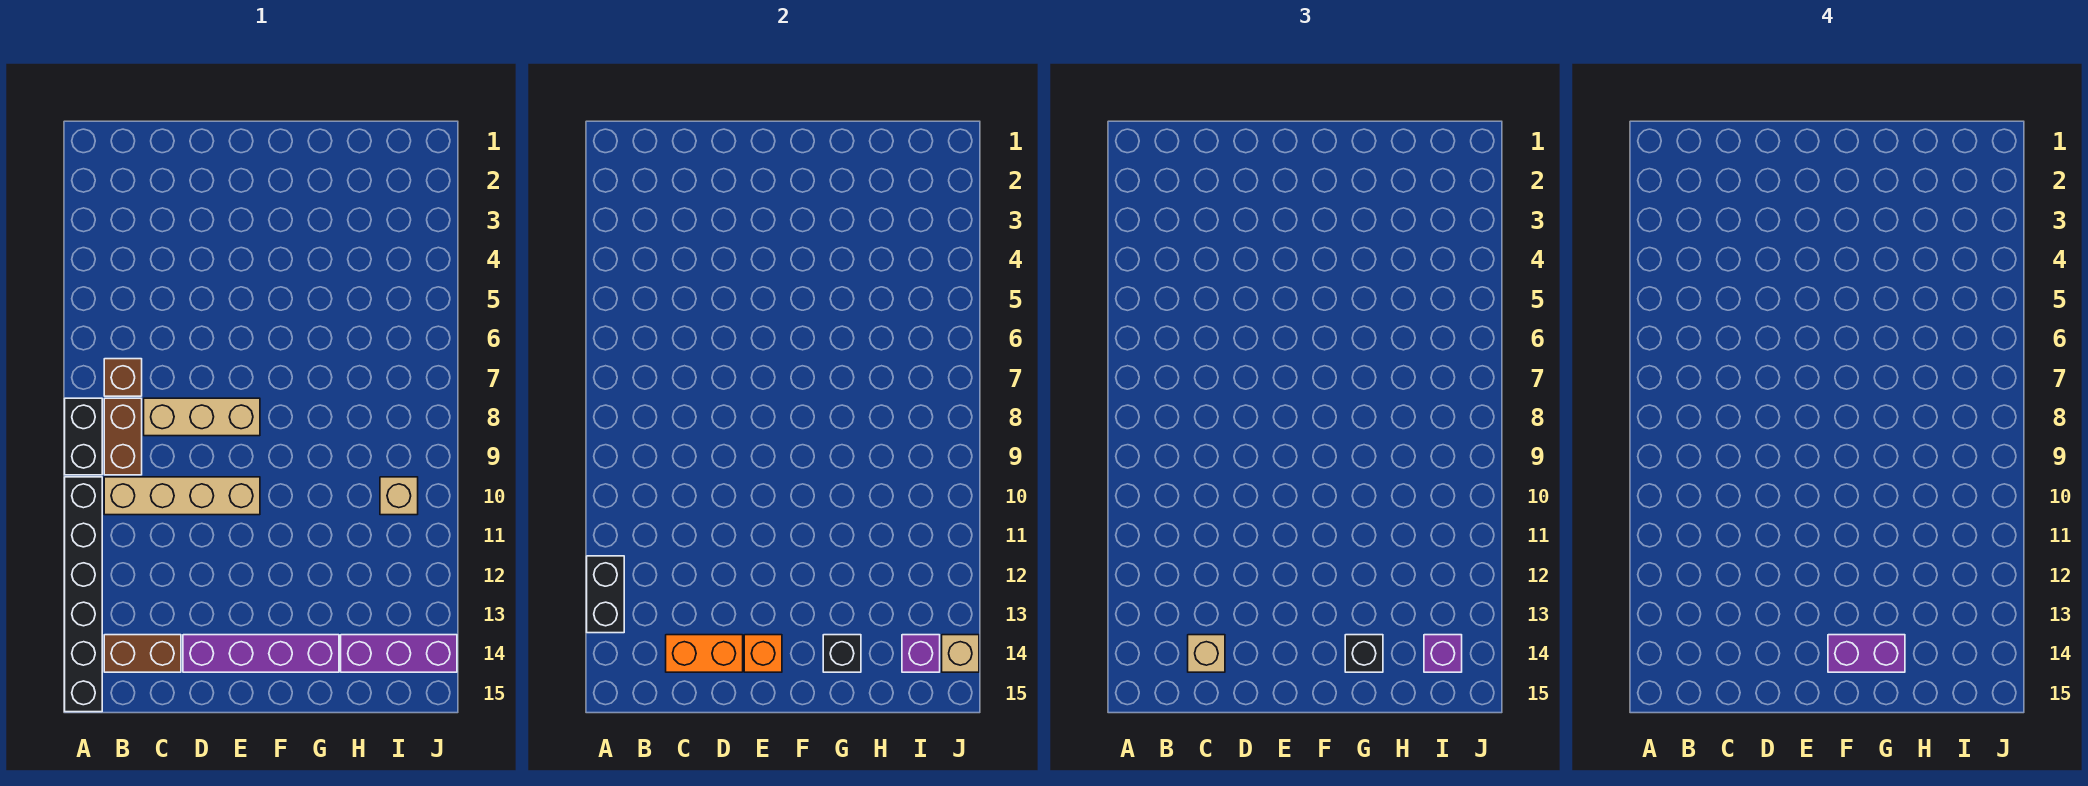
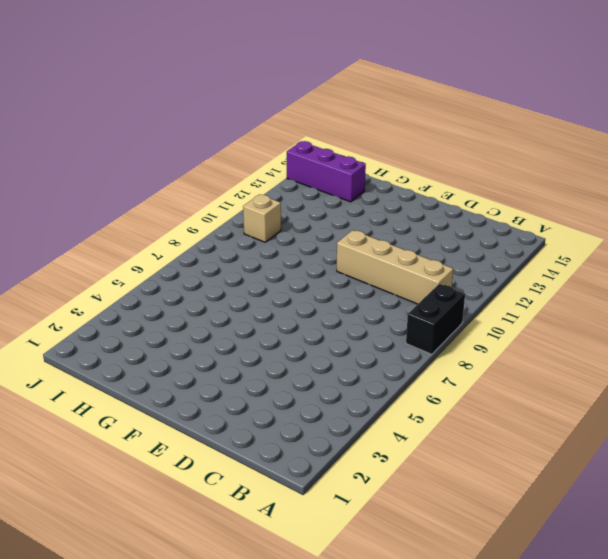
none -> black 1x6 brick [65,477,102,712]
none -> brown 1x1 brick [104,359,142,396]
none -> brown 1x2 brick [104,398,142,475]

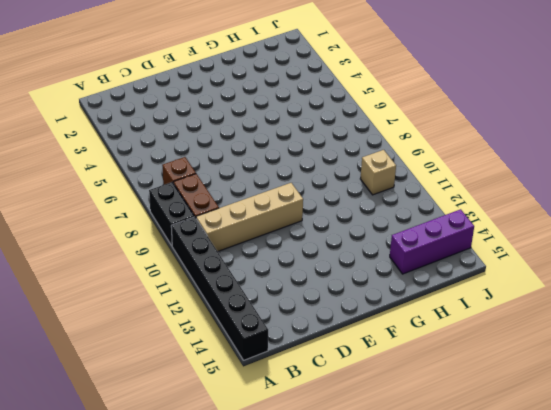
none -> brown 1x2 brick [104,635,181,672]
none -> tan 1x3 brick [144,398,260,436]
none -> purple 1x4 brick [183,635,339,672]

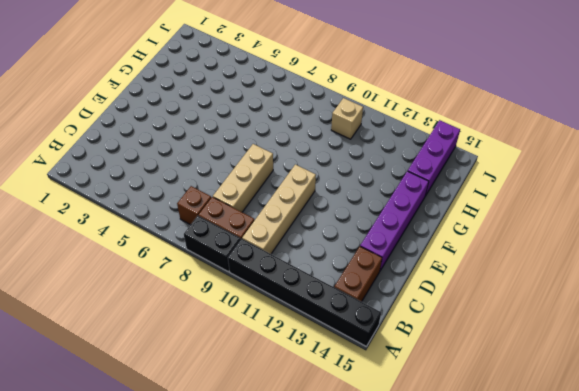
none -> black 1x2 brick [587,556,624,633]
none -> orange 1x2 brick [666,635,743,672]
none -> orange 1x1 brick [744,635,782,672]

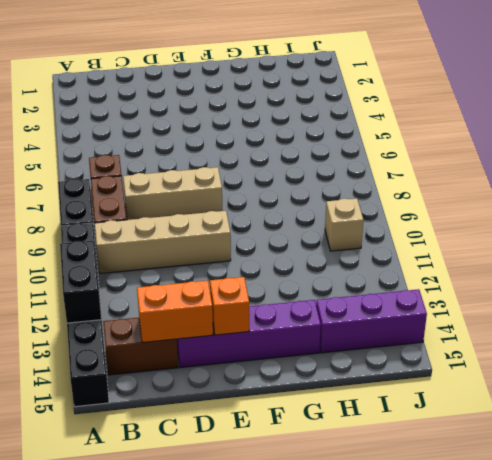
none -> black 1x1 brick [823,635,861,672]
none -> purple 1x1 brick [902,635,940,672]
none -> tan 1x1 brick [942,635,979,672]

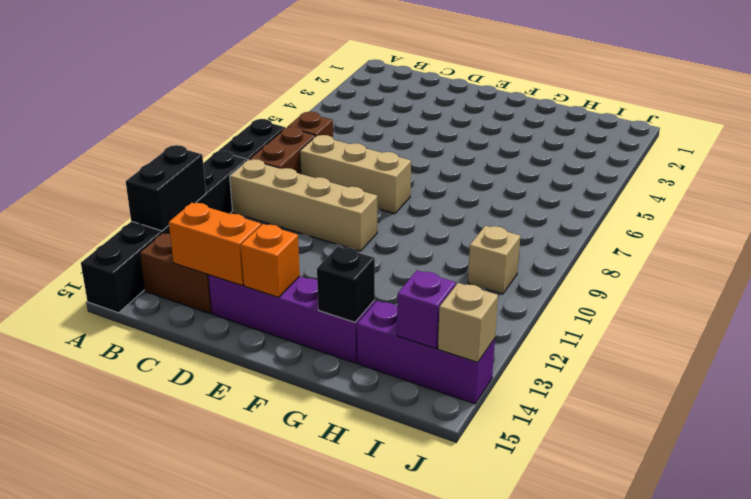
none -> tan 1x1 brick [1188,635,1225,672]
none -> black 1x1 brick [1345,635,1383,672]
none -> purple 1x1 brick [1424,635,1462,672]

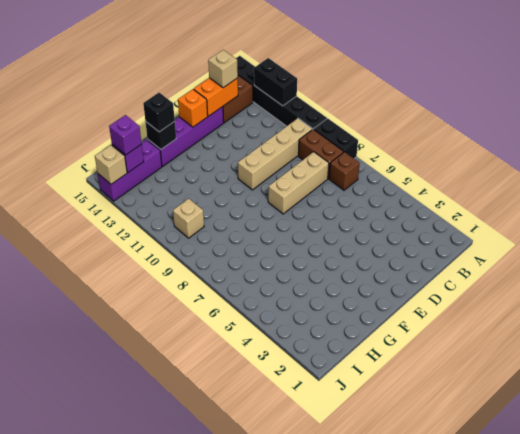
none -> purple 1x2 brick [1828,635,1905,672]

